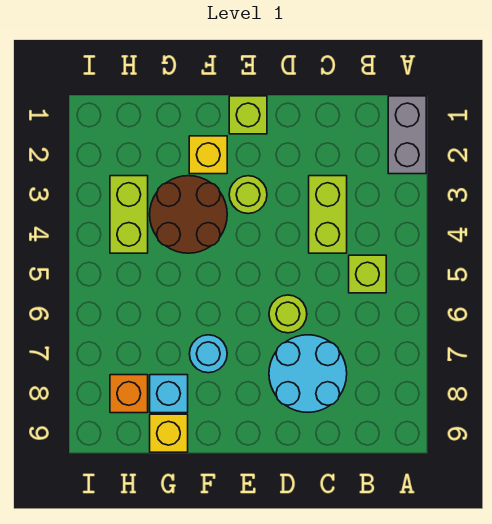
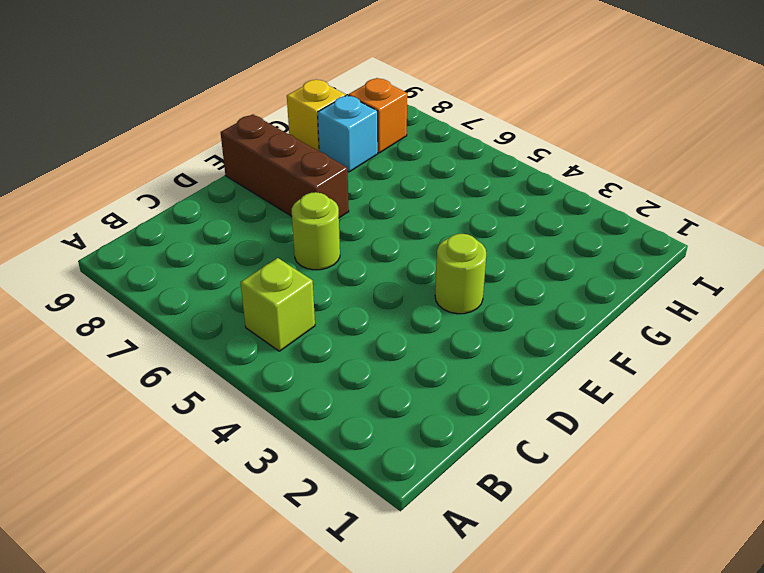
brown 1x3 brick [221,114,349,218] -> none
none -> grey 1x2 brick [388,96,426,174]
none -> lime 1x2 brick [309,176,347,253]
none -> cyan 2x2 round brick [269,335,347,412]

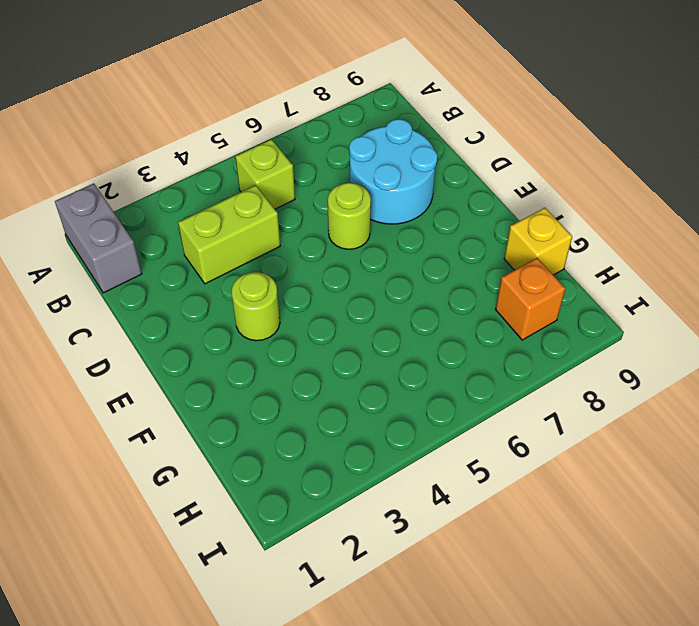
grey 1x2 brick [55,183,142,293] -> grey 1x2 brick turned to [388,96,426,174]
none -> lime 1x1 brick [229,96,267,134]
none -> yellow 1x1 brick [189,136,227,174]
none -> brown 2x2 round brick [150,176,227,253]

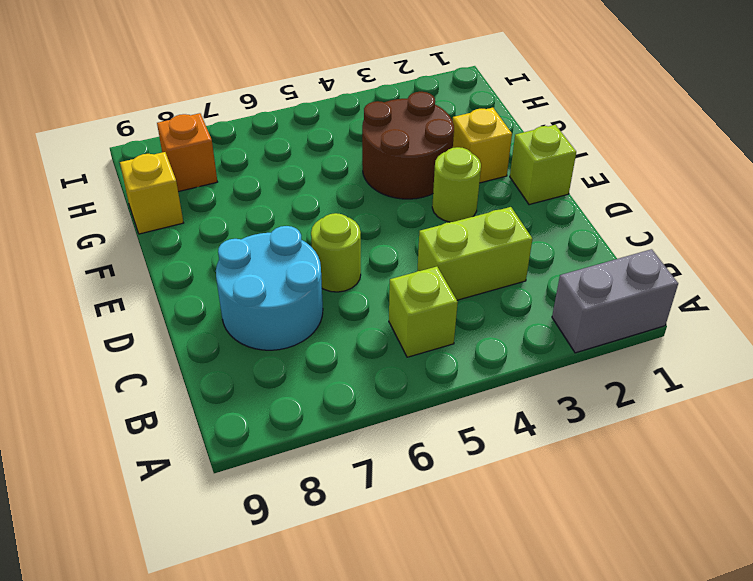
none -> cyan 1x1 round brick [189,335,227,373]
none -> cyan 1x1 brick [150,375,188,413]
none -> lime 1x2 brick [110,176,148,253]

